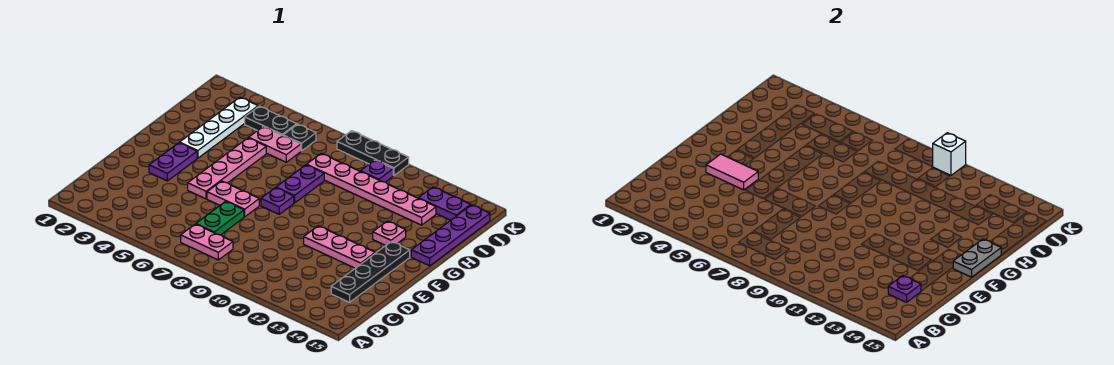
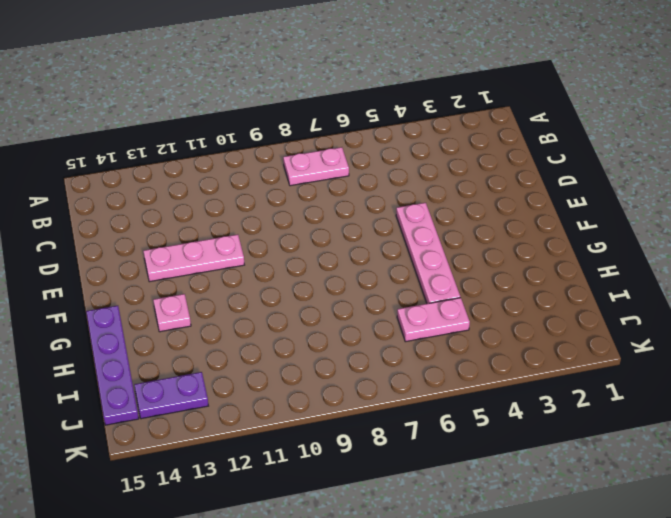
none -> green 1x2 plate [196,201,244,235]
none -> black 1x4 plate [331,241,410,302]
none -> purple 1x2 plate [149,143,197,181]

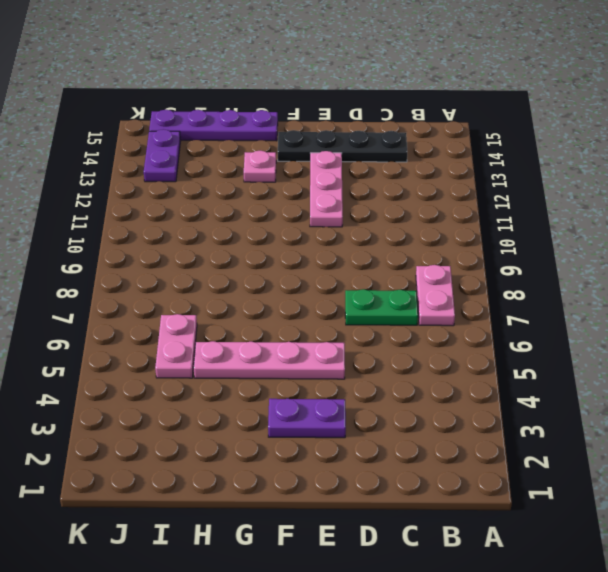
none -> pink 1x2 plate [207,181,259,217]
none -> purple 1x1 plate [261,188,294,214]
none -> white 1x4 plate [180,97,258,158]

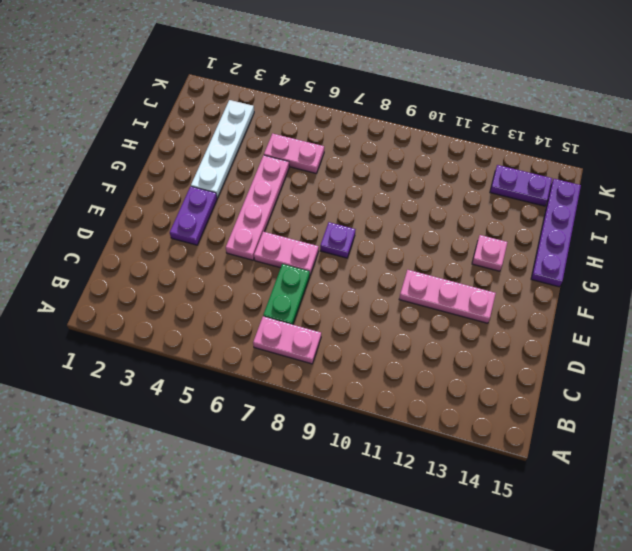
none -> black 1x4 plate [331,241,410,302]
none -> purple 1x2 plate [276,165,324,203]
none -> pink 1x6 plate [307,154,436,225]

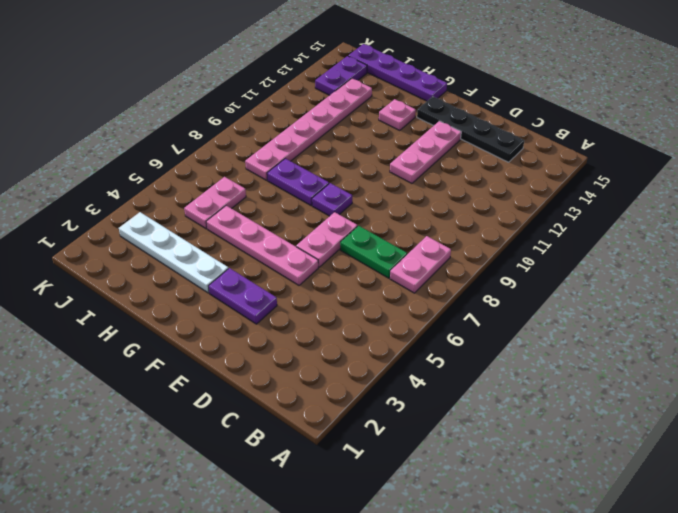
none -> black 1x2 plate [245,106,297,135]
none -> black 1x1 plate [283,124,316,151]
none -> purple 1x1 plate [360,160,393,182]

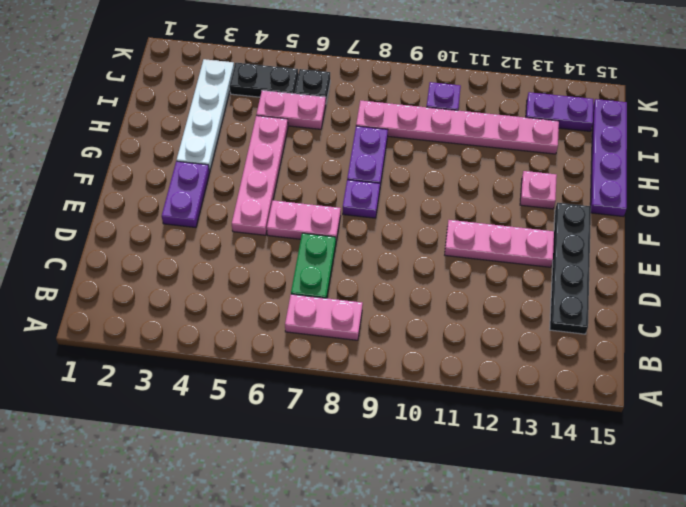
none -> black 1x3 plate [337,131,409,175]
none -> purple 1x1 plate [888,276,921,302]
none -> pink 1x2 tile [706,154,758,190]

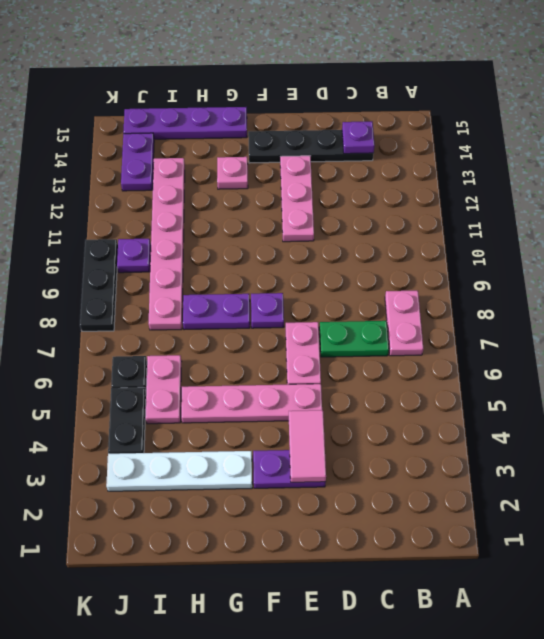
none -> grey 1x2 plate [953,239,1001,277]
none -> white 1x1 brick [933,133,966,175]

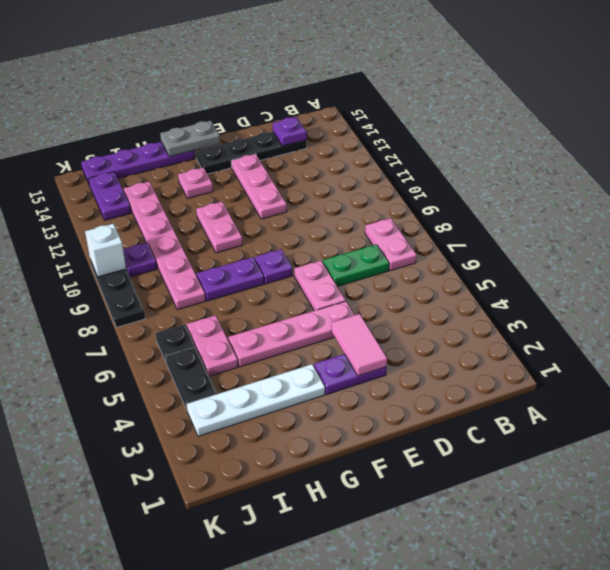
pink 1x2 plate [196,202,242,253] -> none

